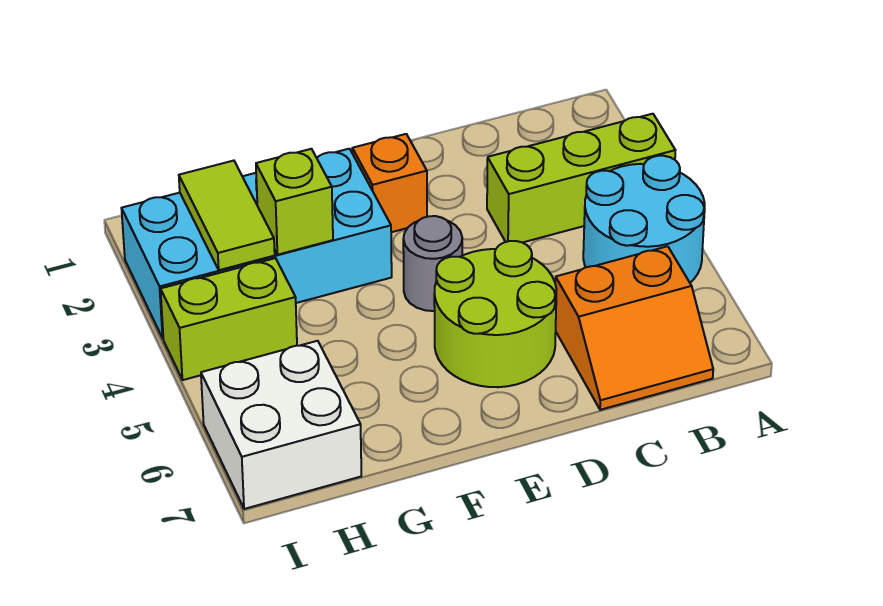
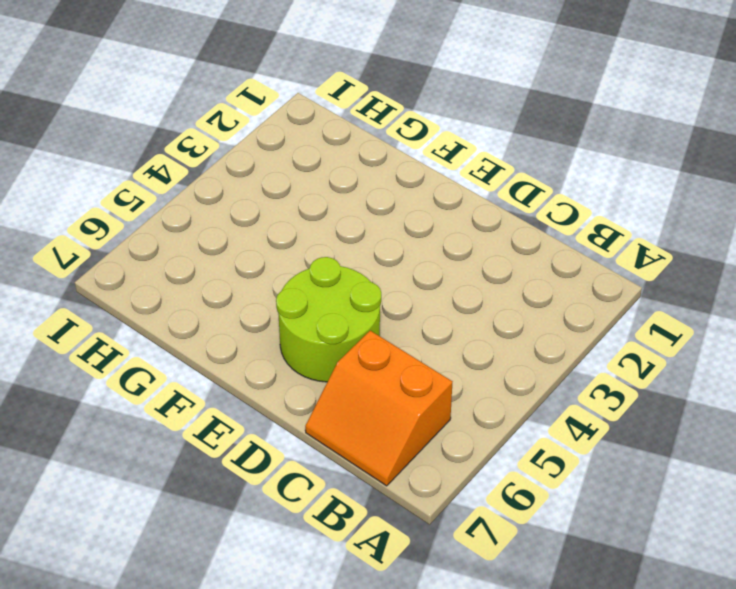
none -> lime 1x3 brick [487,114,675,243]
none -> cyan 2x2 round brick [583,156,705,283]

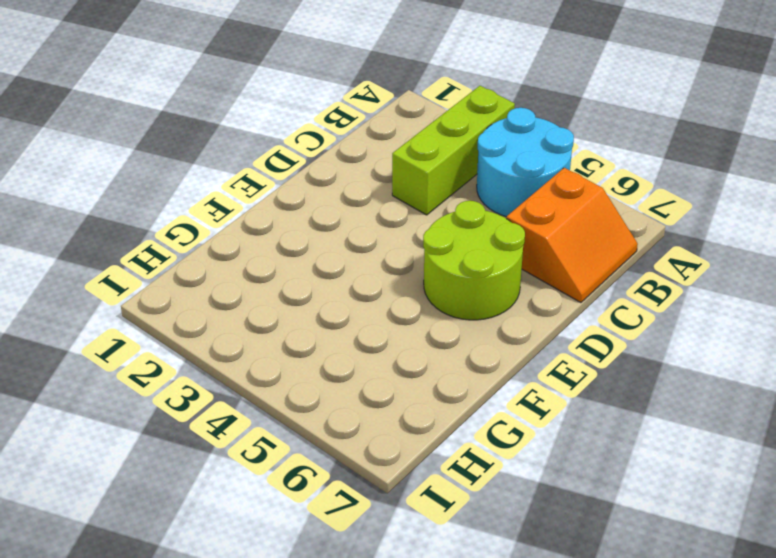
none -> orange 1x1 brick [352,134,427,232]
none -> grey 1x1 round brick [403,216,462,311]

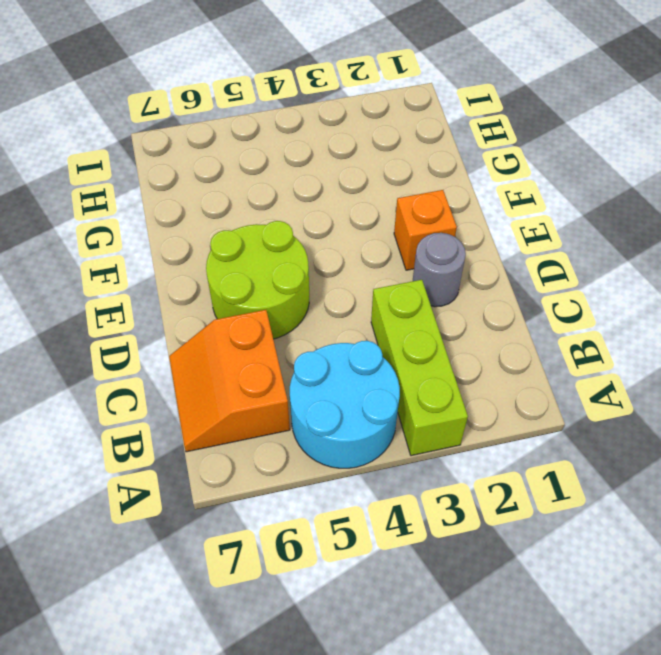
grey 1x1 round brick [413,233,466,307] -> grey 1x1 round brick moved to [403,216,462,311]
none -> cyan 2x4 brick [122,149,392,338]
none -> lime 1x2 brick [161,258,297,380]

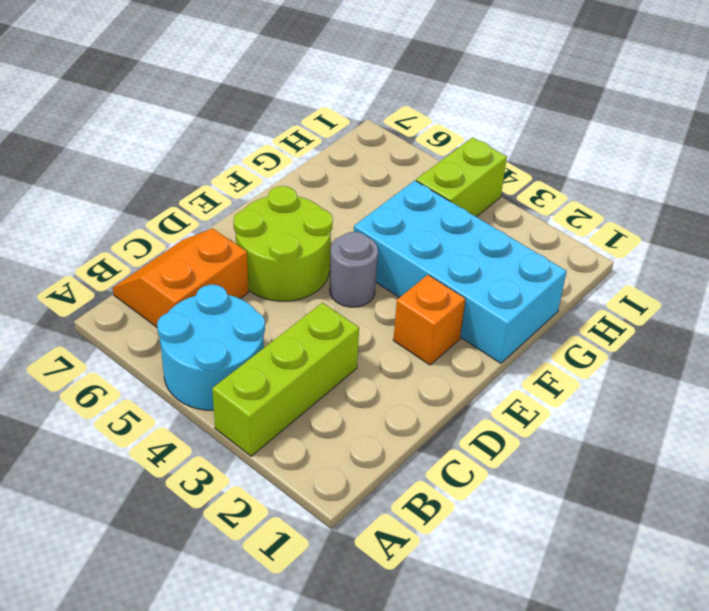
cyan 2x4 brick [354,181,567,363] -> cyan 2x4 brick turned to [122,149,392,338]
none -> white 2x2 brick [201,341,361,509]
none -> lime 1x1 brick [256,149,333,255]

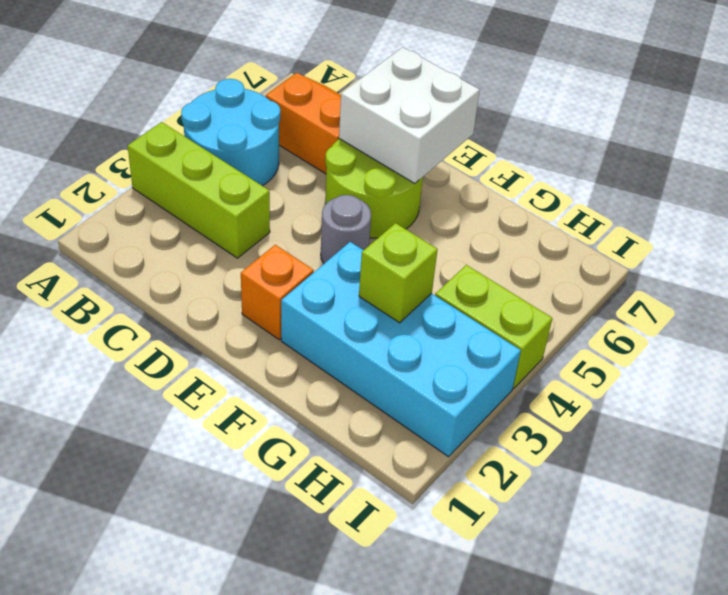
white 2x2 brick [339,47,480,183] -> white 2x2 brick moved to [201,341,361,509]
none -> lime 1x2 tile [179,161,275,270]

